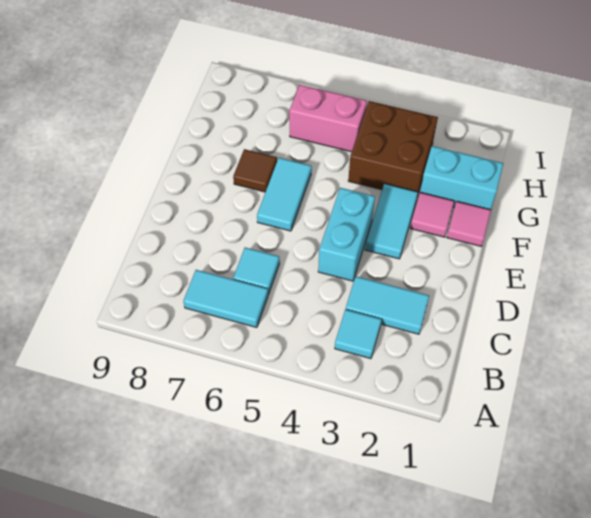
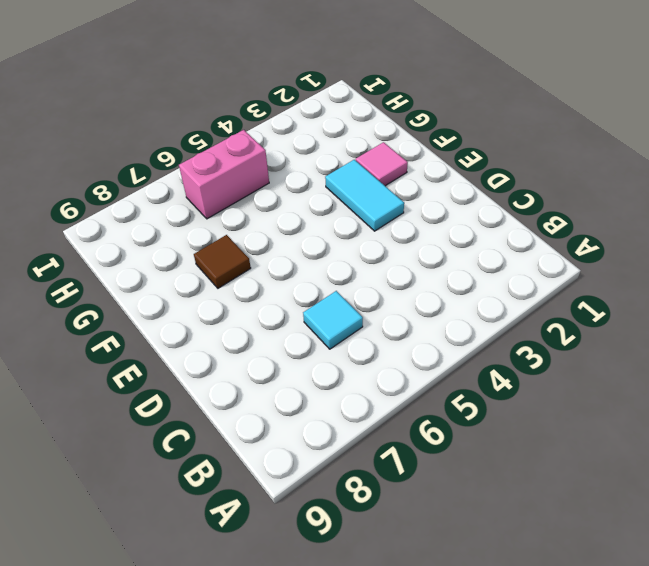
none -> cyan 1x1 tile [335,309,382,359]
none -> cyan 1x2 tile [183,270,268,327]
none -> cyan 1x2 tile [346,276,429,334]

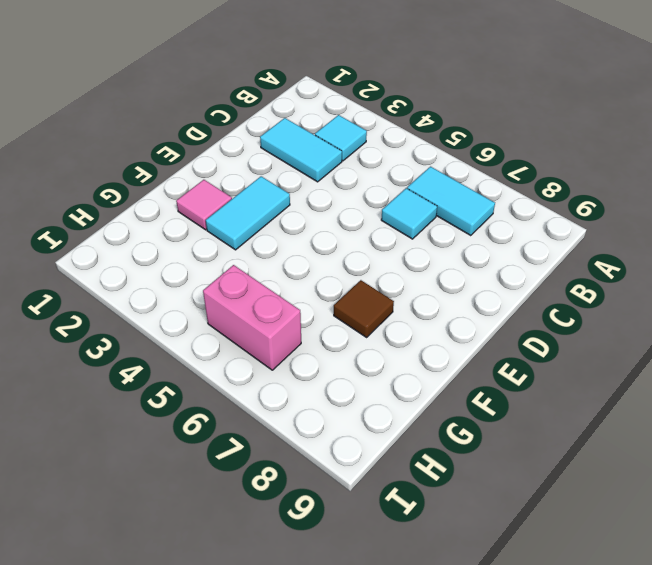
none -> cyan 1x2 brick [318,188,375,281]
none -> cyan 1x2 tile [257,158,312,231]
none -> pink 1x1 tile [447,201,491,246]

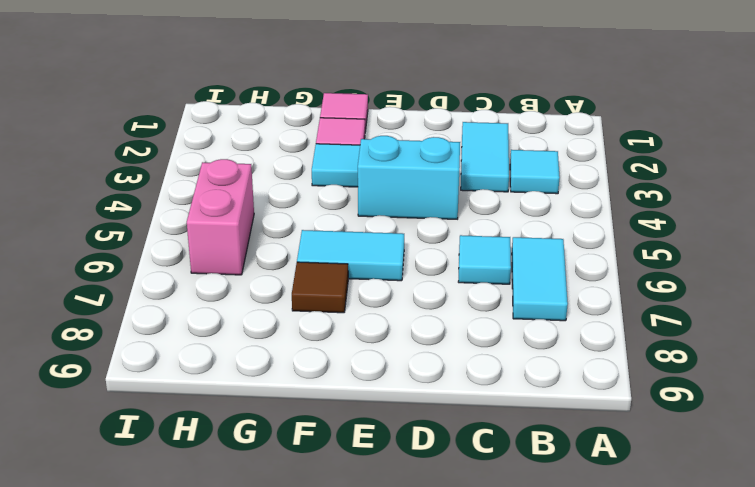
none -> cyan 1x2 brick [420,146,503,210]
none -> brown 2x2 brick [348,101,438,193]

